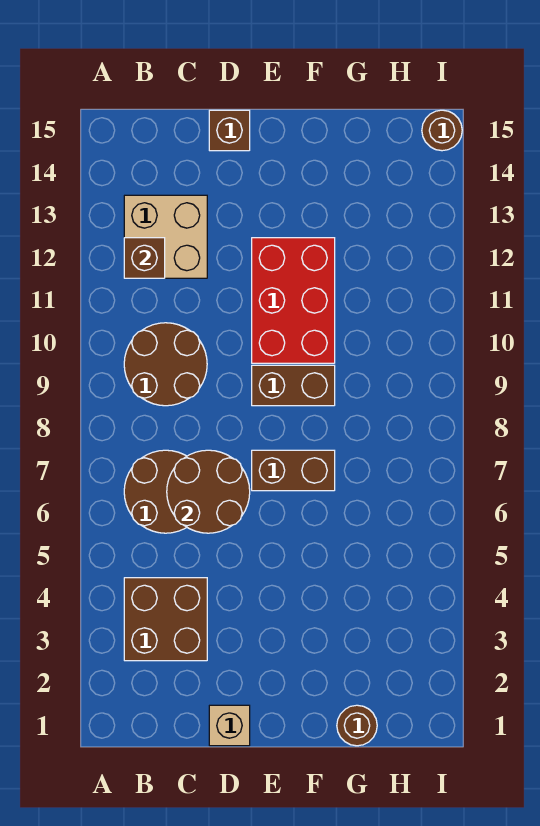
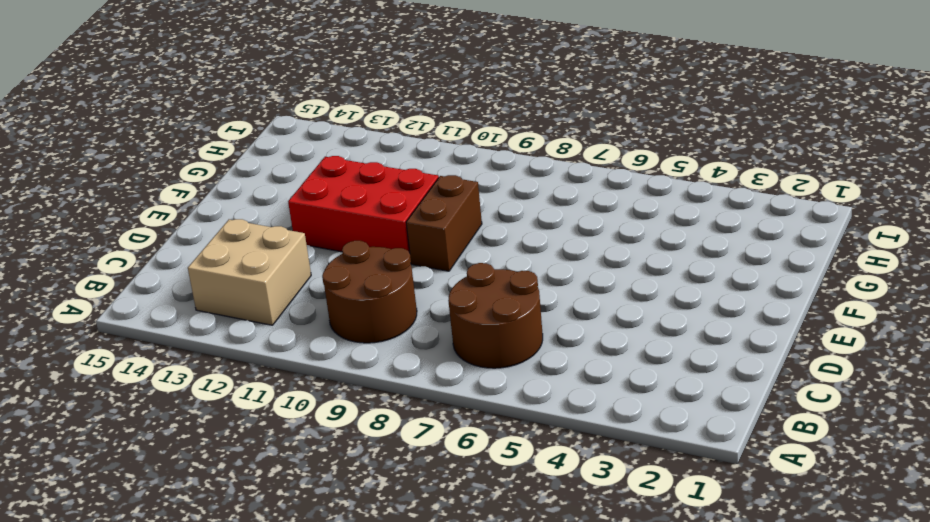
none -> brown 2x2 brick [124,578,207,661]
none -> tan 1x1 brick [209,705,250,746]
none -> brown 1x1 brick [209,110,250,151]

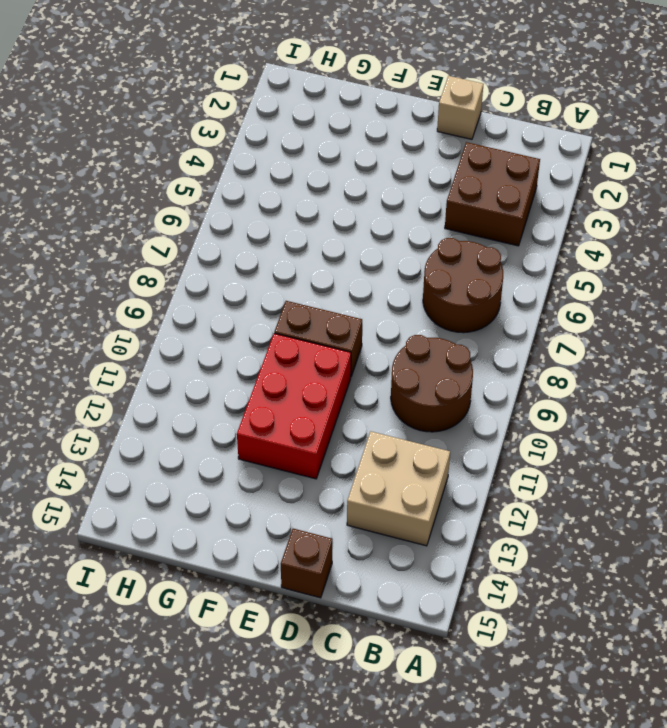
none -> brown 1x2 brick [252,450,335,491]
none -> brown 1x1 round brick [337,705,377,746]
none -> brown 1x1 round brick [422,110,462,151]

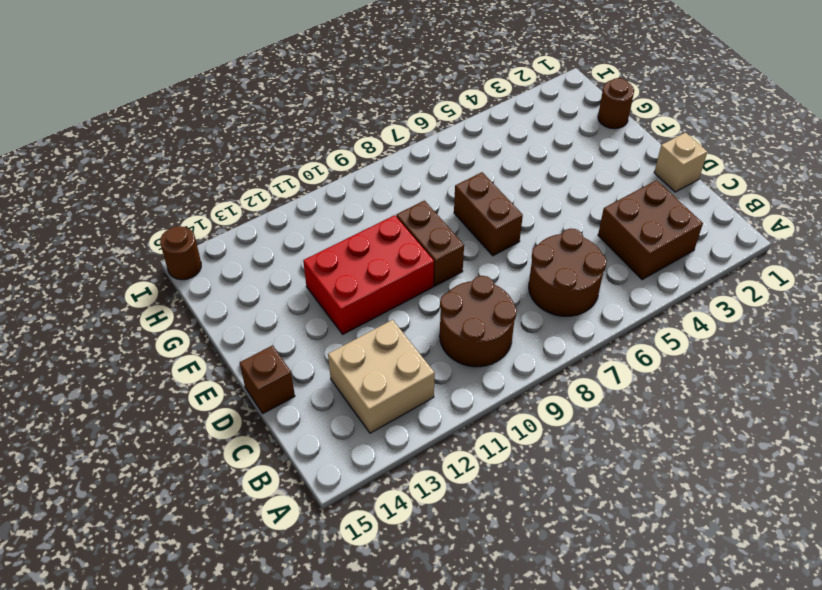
none -> brown 1x1 brick [124,238,165,278]
none -> brown 2x2 round brick [167,450,250,533]

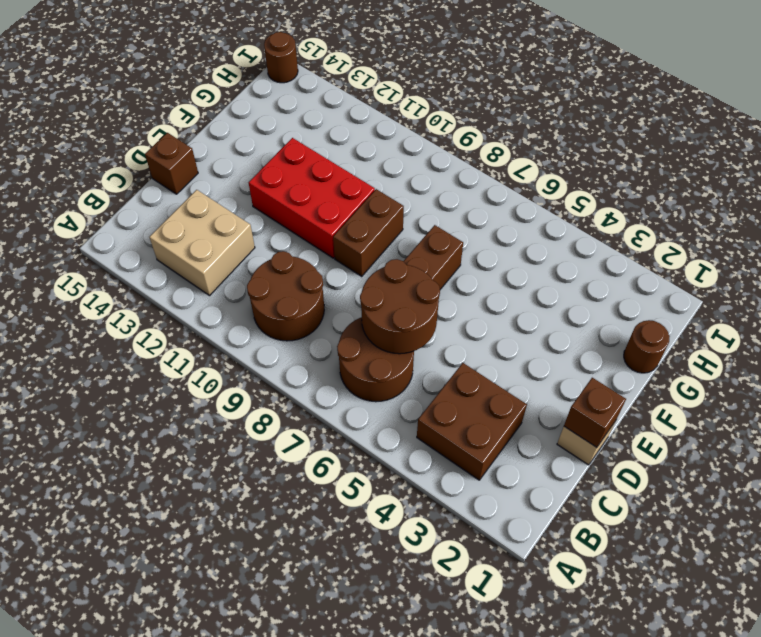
brown 1x1 brick [564,378,626,448] -> brown 1x1 brick moved to [124,238,165,278]

